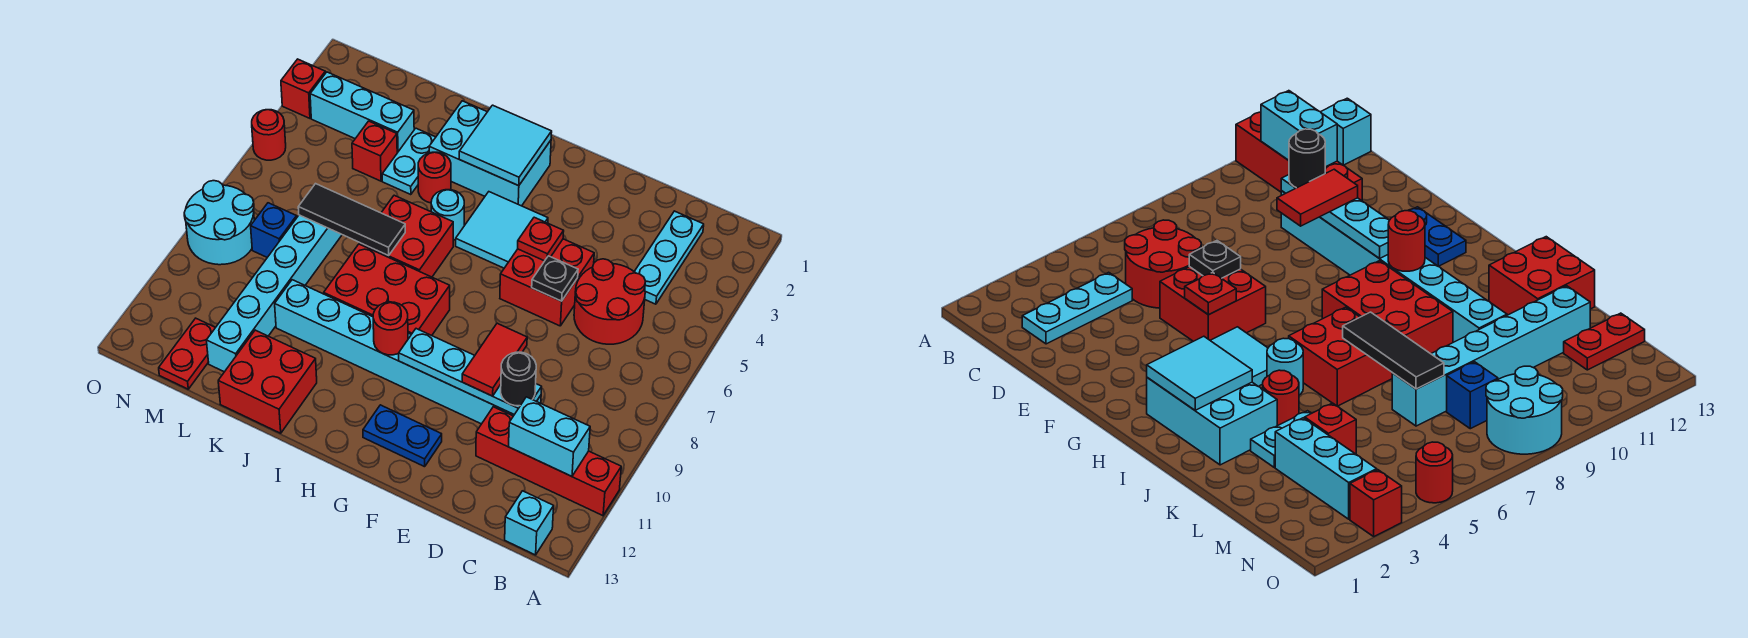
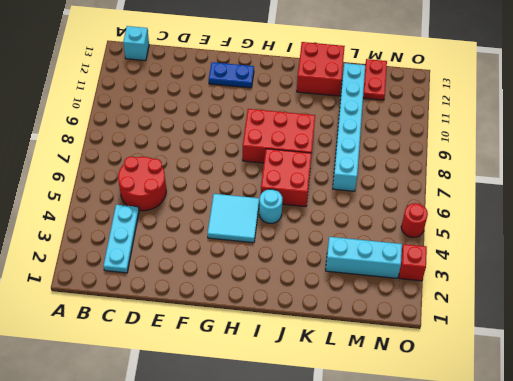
none -> red 1x4 brick [476,407,621,516]
none -> cyan 1x8 brick [275,280,541,424]
none -> red 2x2 brick [500,239,594,326]
none -> cyan 2x3 brick [429,101,551,206]

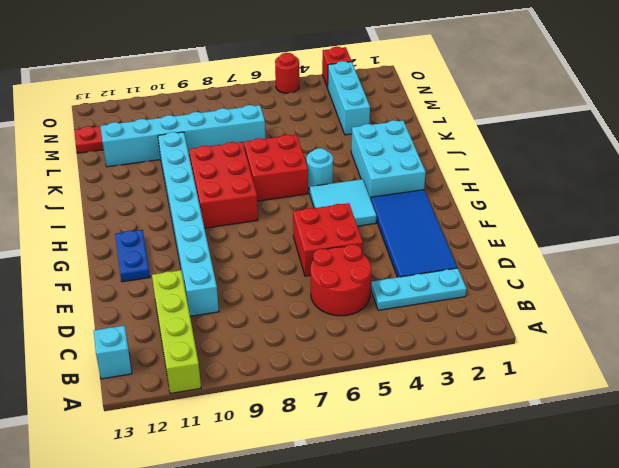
lime 1x4 brick [152,270,201,394] -> red 1x4 brick [476,407,621,516]
blue 2x4 tile [371,190,457,277] -> none
none -> red 1x1 round brick [418,152,451,203]
none -> red 2x2 brick [218,330,317,433]
none -> cyan 1x2 plate [382,128,436,195]
none -> red 1x1 brick [352,121,397,181]

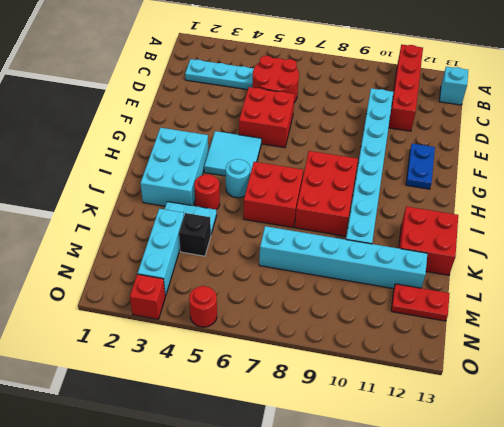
black 1x1 brick [179,213,211,256] -> red 1x1 brick [352,121,397,181]
none -> blue 1x1 brick [251,203,297,257]
none -> cyan 2x2 round brick [184,181,254,265]
none -> cyan 1x2 brick [509,397,590,476]
none -> cyan 1x4 plate [399,329,542,415]

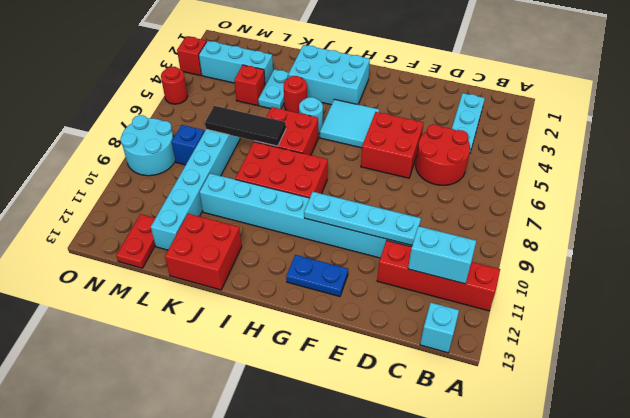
none -> black 1x1 plate [532,256,578,301]
none -> red 1x1 plate [518,217,564,261]
none -> cyan 2x2 tile [459,105,552,186]
none -> red 1x1 round brick [373,302,408,355]

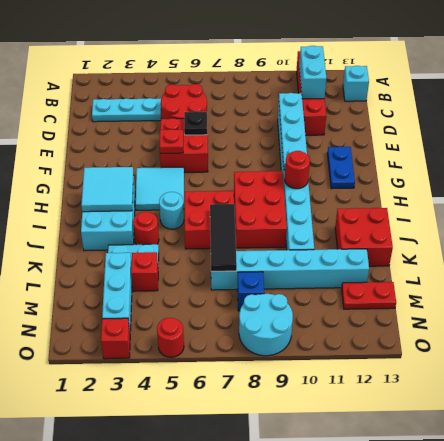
none -> black 1x1 round brick [501,352,536,406]
none -> red 1x2 tile [462,323,527,396]

